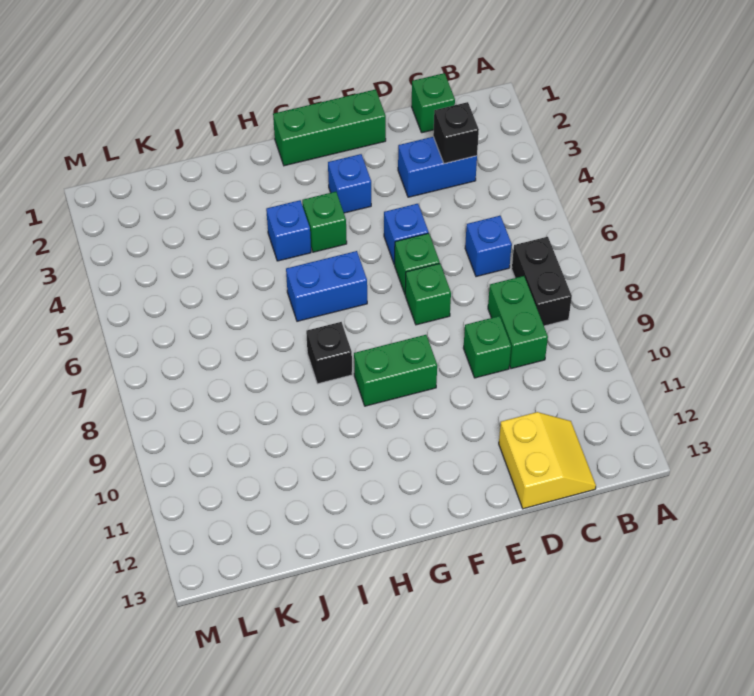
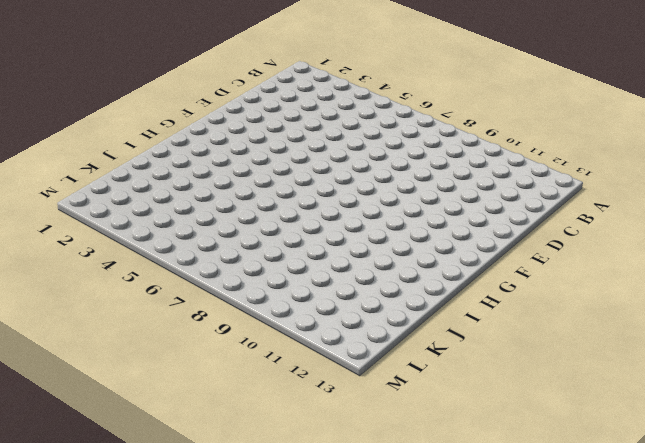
none -> black 1x2 brick [512,237,572,326]
none -> green 1x1 brick [412,73,455,133]
none -> blue 1x2 brick [398,137,477,197]

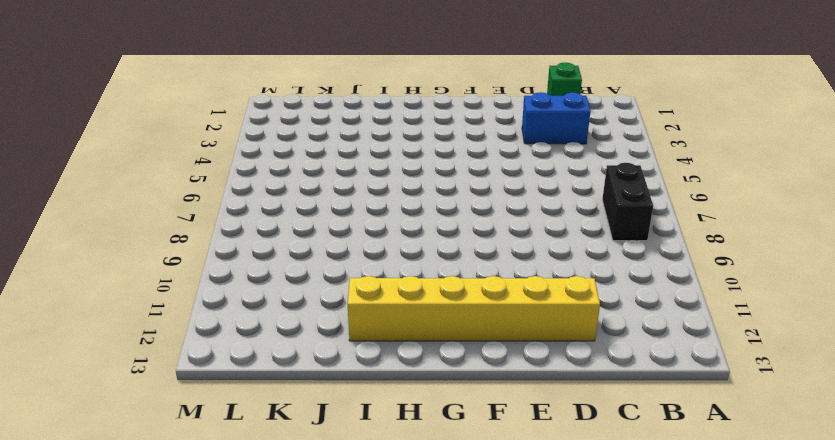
yellow 1x6 brick [348,276,600,341] -> yellow 2x2 slope [499,412,596,509]
none -> blue 1x1 brick [465,216,512,277]
none -> green 1x2 brick [488,276,548,369]
none -> green 1x1 brick [464,316,511,378]

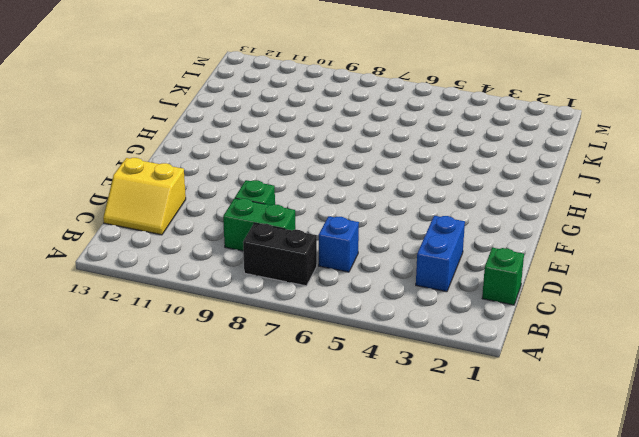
none -> green 1x3 brick [273,89,386,166]
none -> blue 1x1 brick [384,204,429,264]
none -> green 1x1 brick [395,233,440,293]

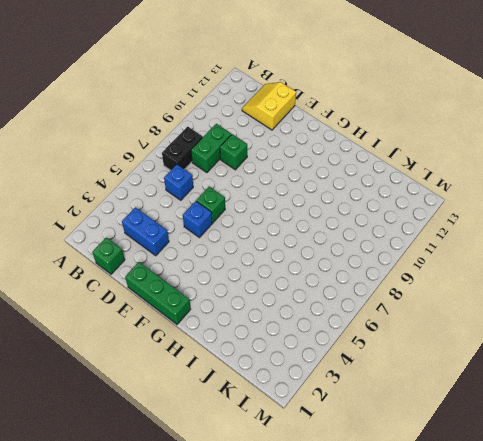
none -> green 1x1 brick [405,264,451,325]
none -> blue 1x1 brick [328,154,371,213]
none -> green 1x2 brick [354,335,437,406]

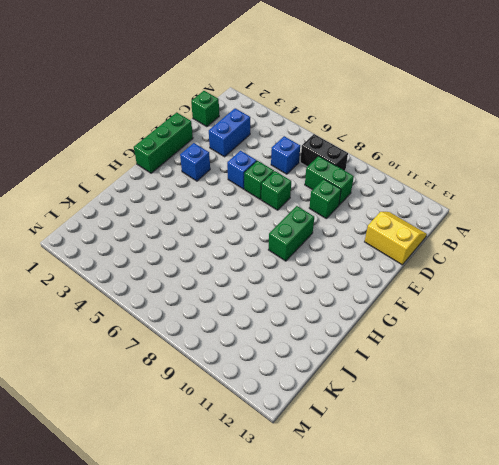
none -> green 1x1 brick [302,192,347,252]
none -> blue 1x2 brick [286,251,367,321]
none -> blue 1x1 brick [266,200,311,261]

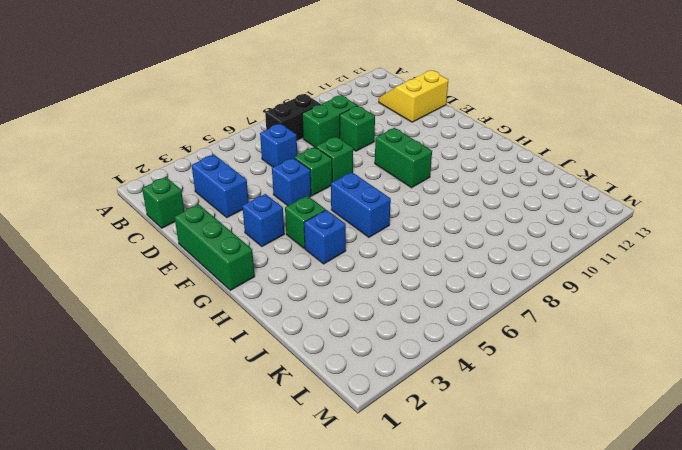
none -> black 1x1 brick [306,322,352,384]
none -> black 1x1 brick [433,102,479,164]

